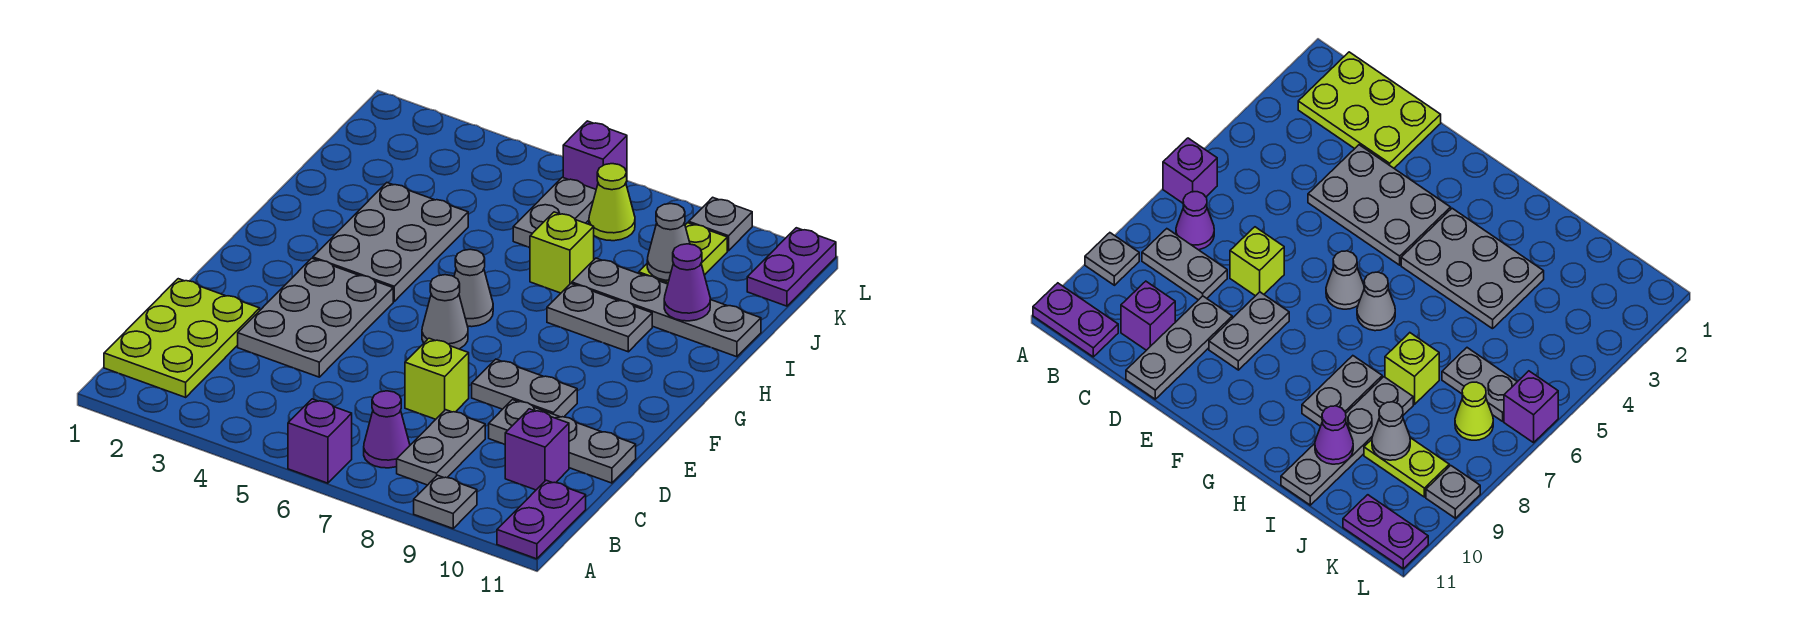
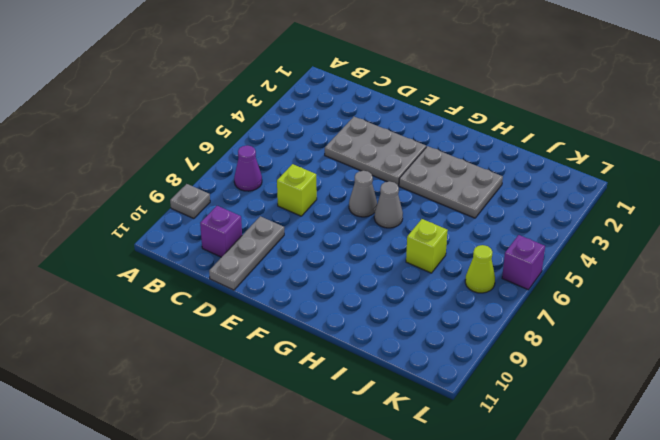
none -> purple 1x1 brick [288,399,352,483]
none -> purple 1x2 plate [497,480,586,559]
none -> lime 2x3 plate [104,279,260,397]

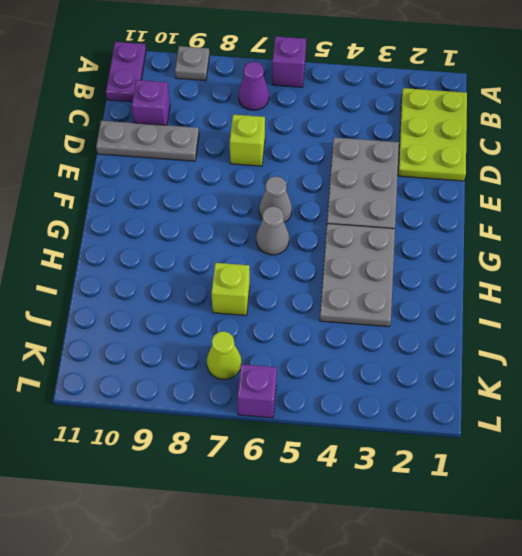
none -> grey 1x2 plate [397,410,485,485]
none -> grey 1x2 plate [472,359,577,417]
none -> grey 1x2 plate [547,284,652,352]

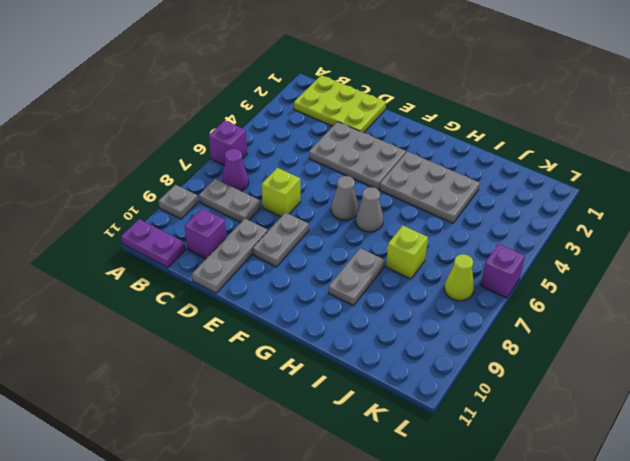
none -> grey 1x4 plate [572,258,761,357]
none -> grey 1x2 plate [513,177,596,247]
none -> lime 1x2 plate [639,223,727,284]

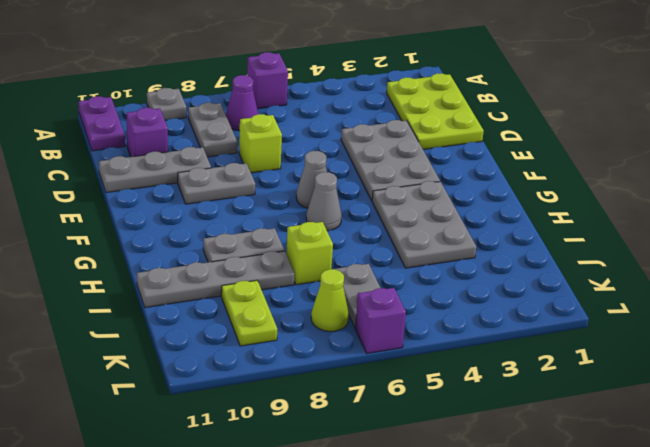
none -> purple 1x2 plate [747,228,836,306]
none -> grey 1x1 plate [689,197,752,251]
none -> purple 1x1 cone [664,244,710,321]

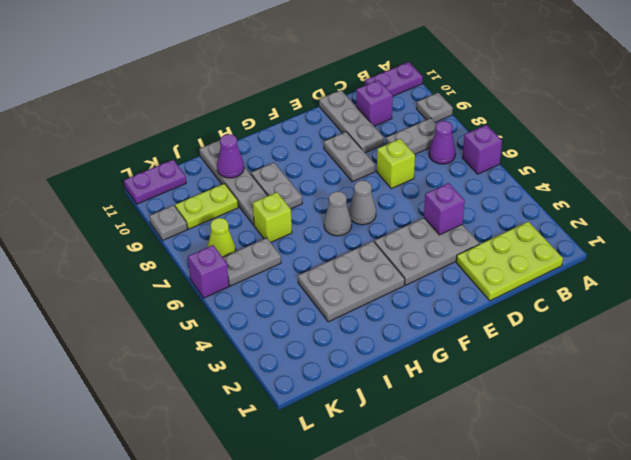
purple 1x1 brick [424,183,465,235] -> none
none -> grey 1x1 cone [647,204,690,280]

